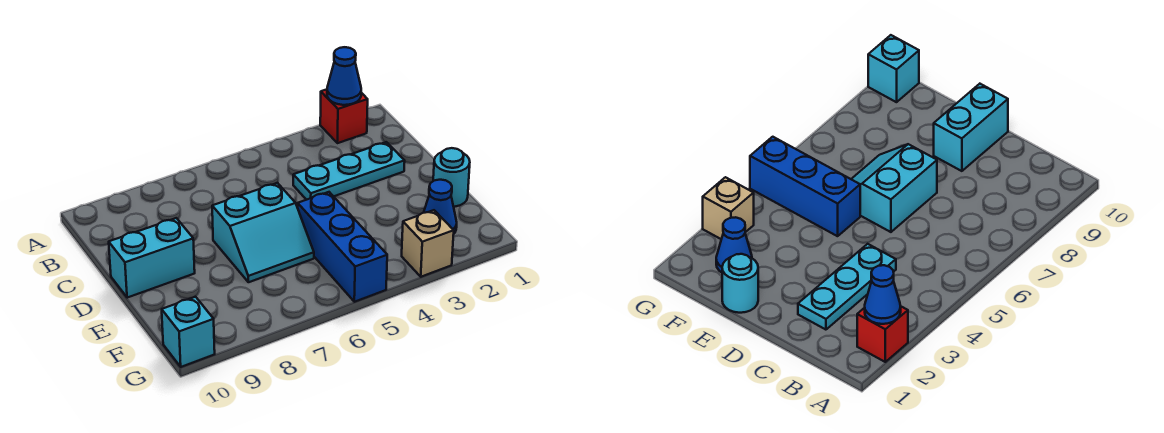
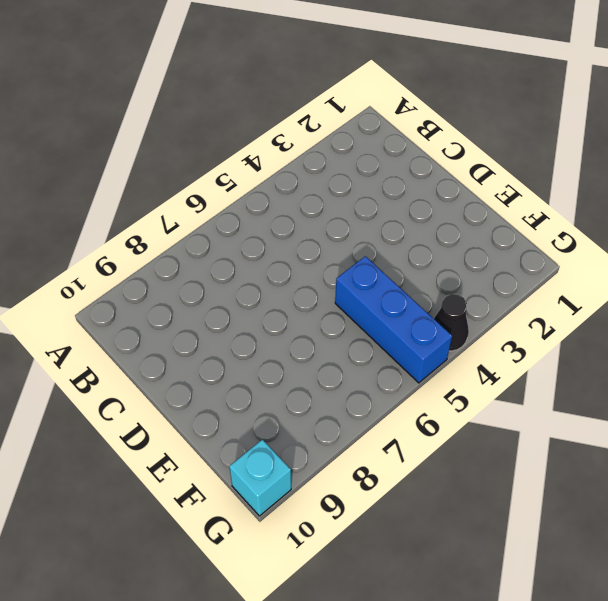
black 1x1 cone [434,294,469,351] -> none
none -> red 1x1 brick [320,89,368,143]
none -> cyan 1x3 plate [293,142,405,200]

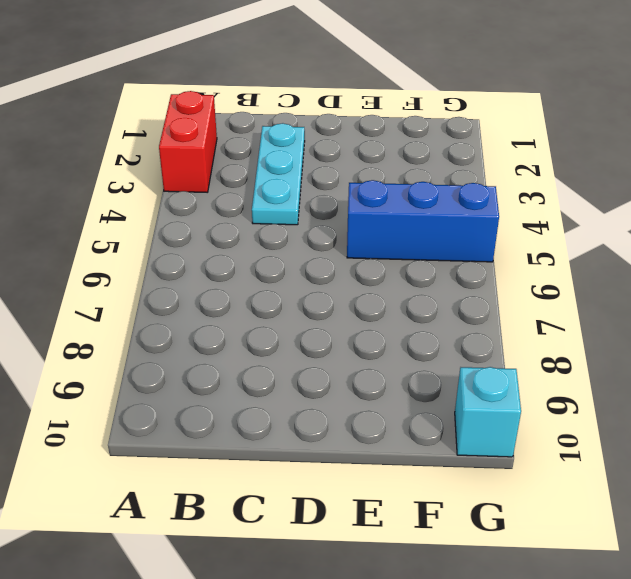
red 1x2 brick [159,91,217,192] -> red 1x1 brick [320,89,368,143]
none -> cyan 2x2 slope [212,183,314,282]
none -> cyan 1x2 brick [109,218,195,298]

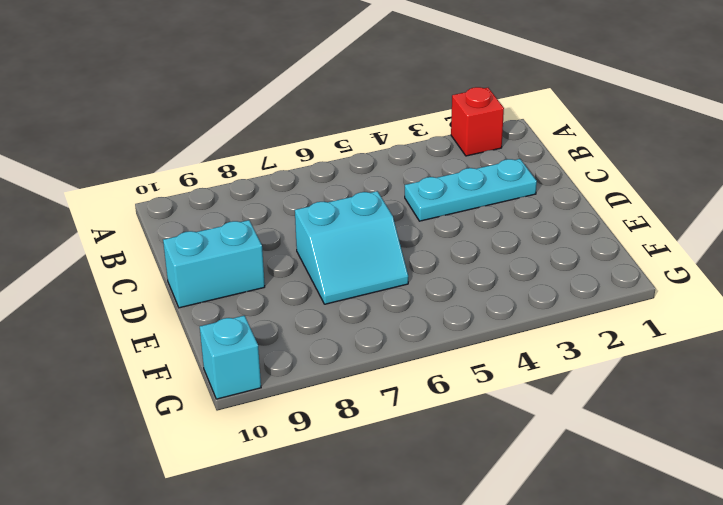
none -> cyan 1x1 round brick [433,148,470,207]
none -> blue 1x3 brick [298,192,387,302]

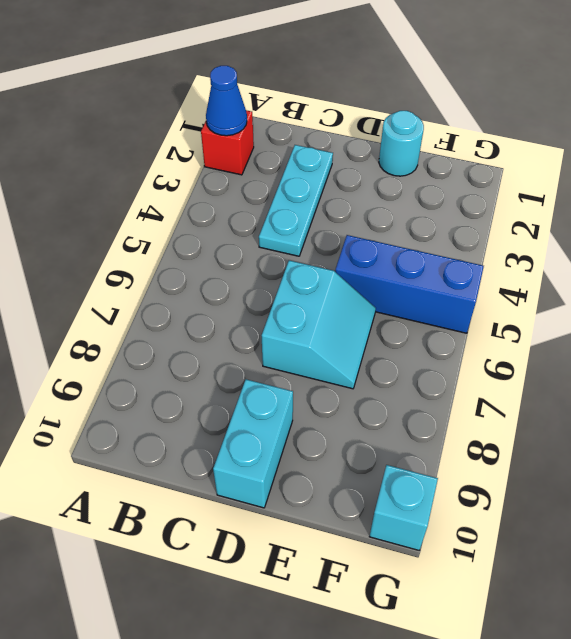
none -> blue 1x1 cone [424,180,457,233]
none -> tan 1x1 brick [402,210,454,277]

